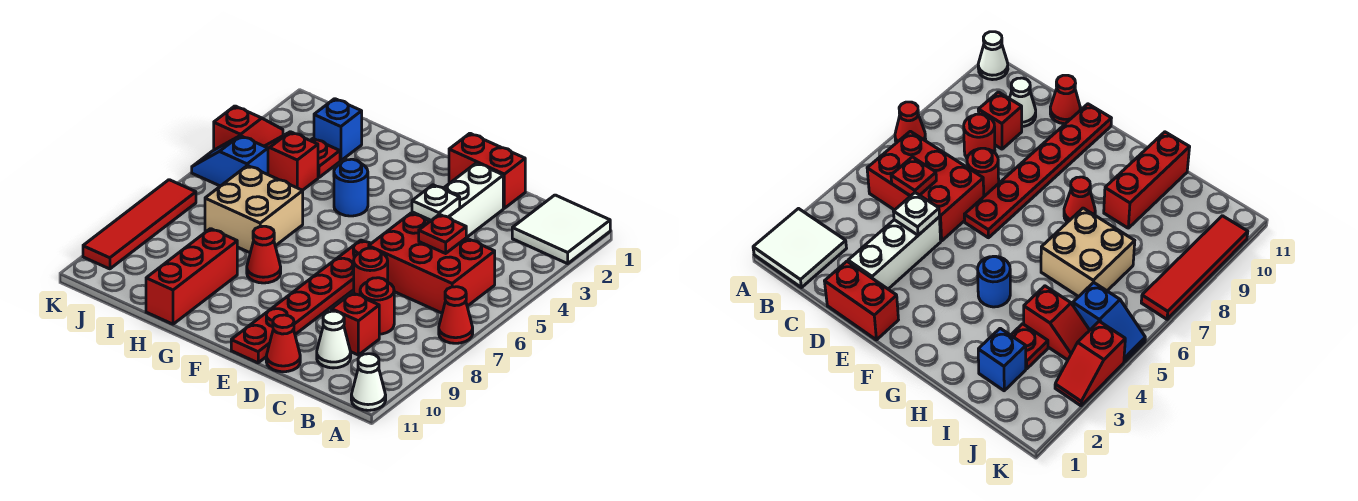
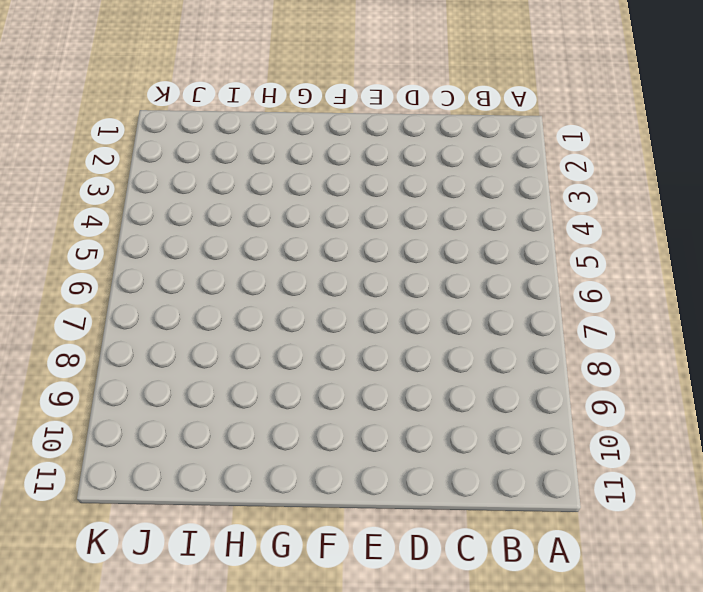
none -> white 2x2 tile [512,195,610,264]
none -> red 1x1 cone [439,287,473,343]
none -> white 1x1 cone [351,354,386,410]

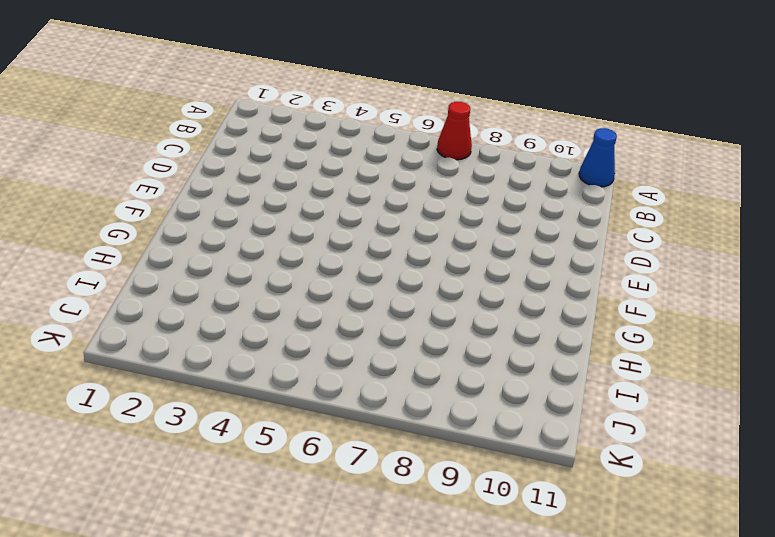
blue 1x1 cone [579,128,617,187] -> white 1x1 cone [351,354,386,410]
none -> white 2x2 tile [512,195,610,264]
none -> red 2x3 brick [369,213,495,313]
none -> red 1x1 round brick [360,278,394,334]

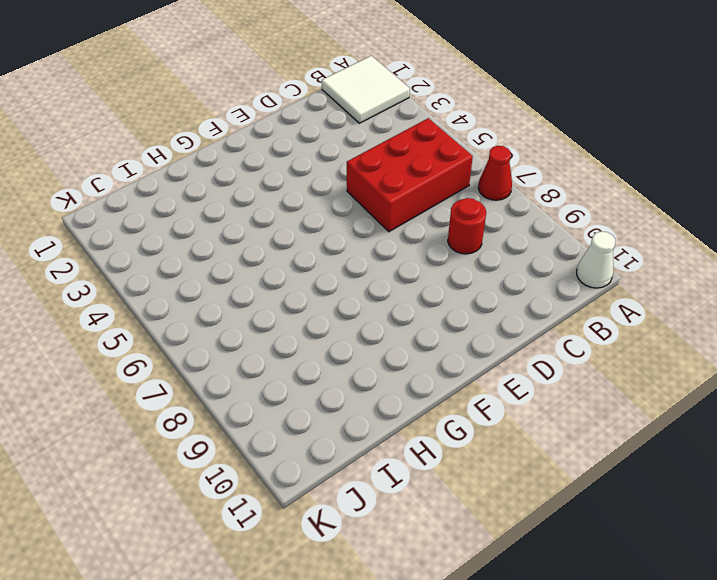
none -> red 1x1 brick [331,293,379,355]
none -> white 1x1 cone [317,311,351,368]
none -> red 1x2 brick [449,133,525,208]

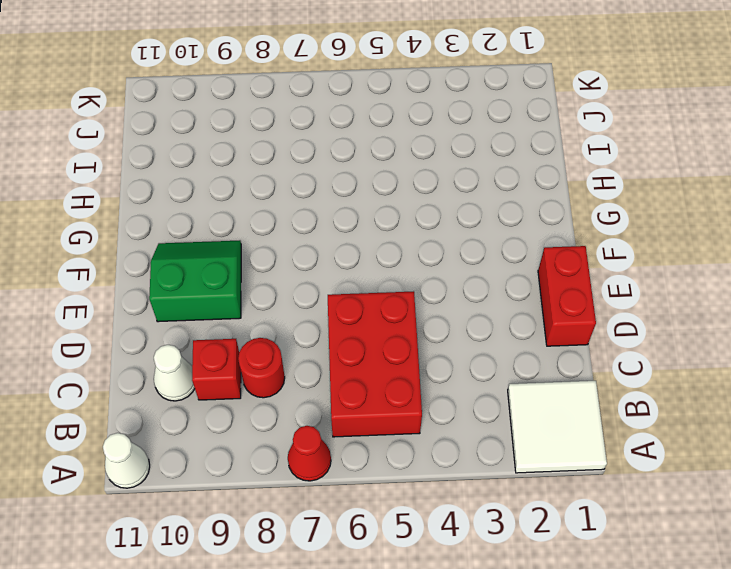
green 2x2 slope [149,240,241,322] -> red 1x6 plate [231,240,371,363]
none -> white 1x3 brick [412,163,503,238]
none -> red 1x1 round brick [354,248,388,295]
none -> red 1x1 cone [266,315,300,372]

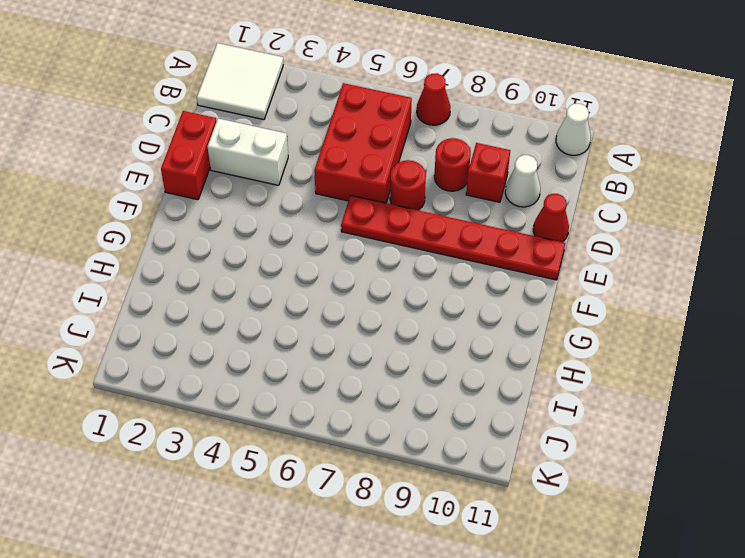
white 1x2 brick [208,118,288,185] -> white 1x3 brick [412,163,503,238]
none -> blue 1x1 round brick [334,159,368,216]
none -> red 1x1 cone [247,226,281,283]
none -> tan 2x2 brick [205,166,303,253]

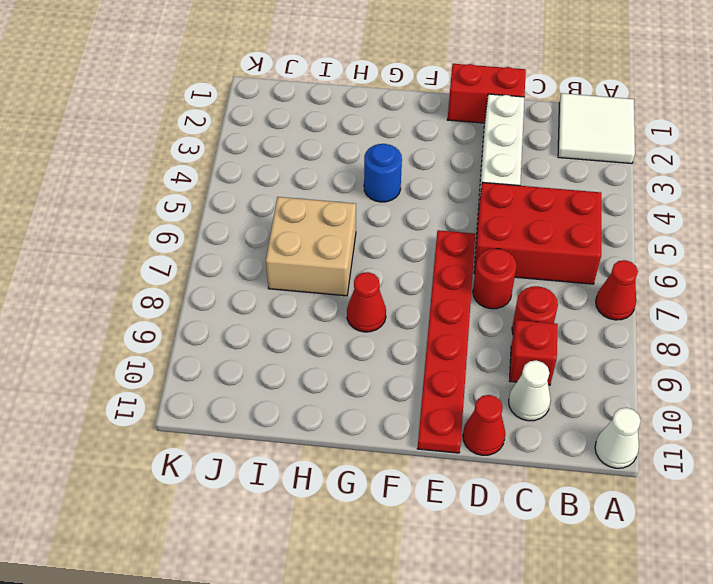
none -> red 1x3 brick [146,229,237,324]
none -> blue 1x1 brick [314,99,362,161]
none -> red 1x1 plate [310,139,340,177]

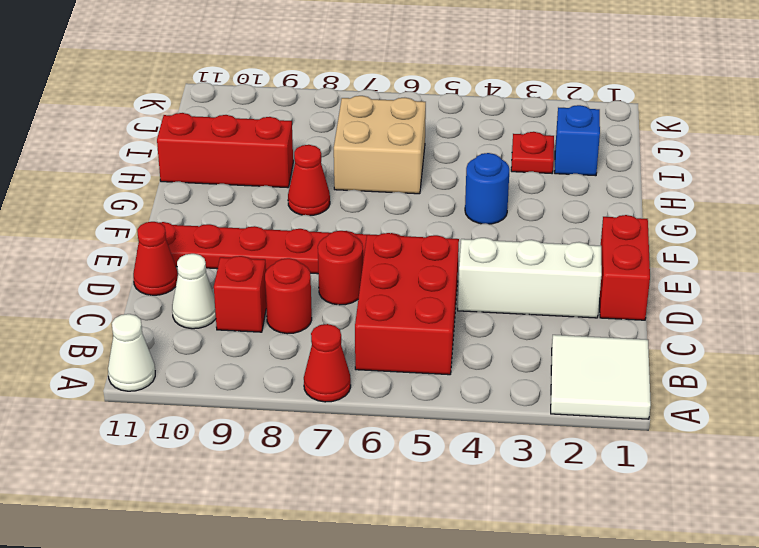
none -> red 1x2 slope [264,132,318,190]
none -> blue 1x2 slope [192,136,268,186]
none -> red 1x2 slope [214,106,283,150]

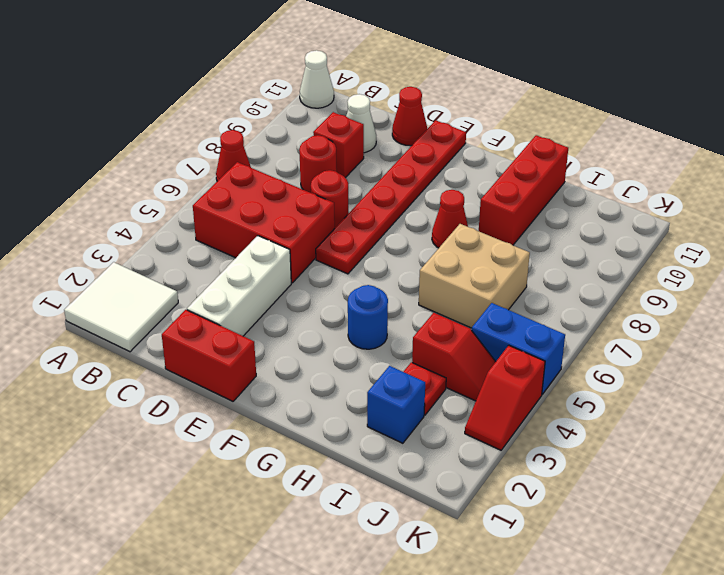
blue 1x2 brick [472,303,565,394] -> blue 1x2 slope [192,136,268,186]
none -> red 1x4 tile [83,180,196,269]
none -> red 1x1 plate [419,214,466,253]
none -> white 1x1 plate [412,185,460,220]

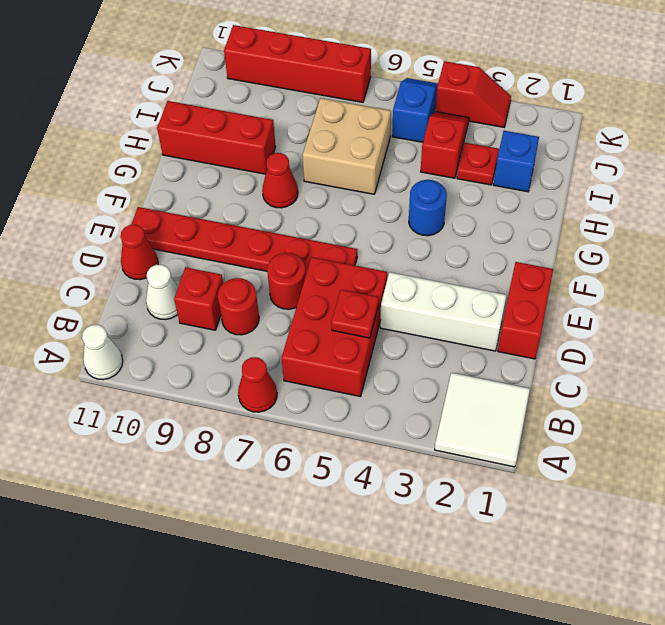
red 1x4 brick [224,25,371,102] -> red 1x4 tile [83,180,196,269]
none -> white 1x1 plate [412,185,460,220]

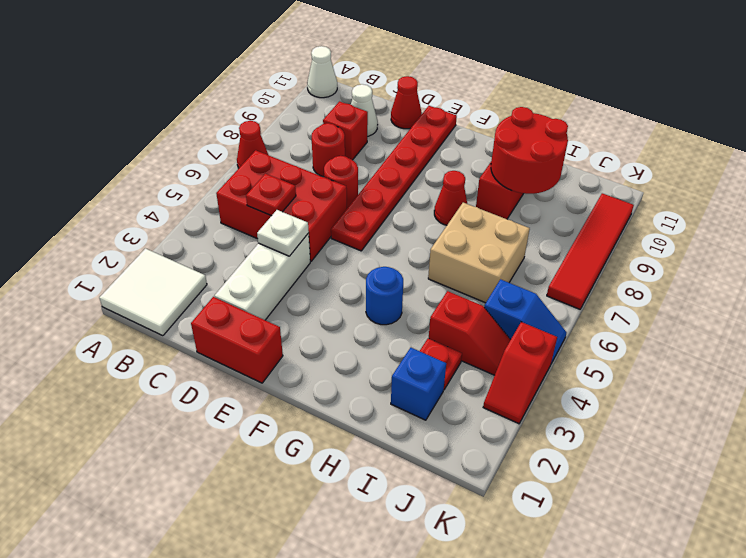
red 2x2 round brick [491,107,568,194] -> none

